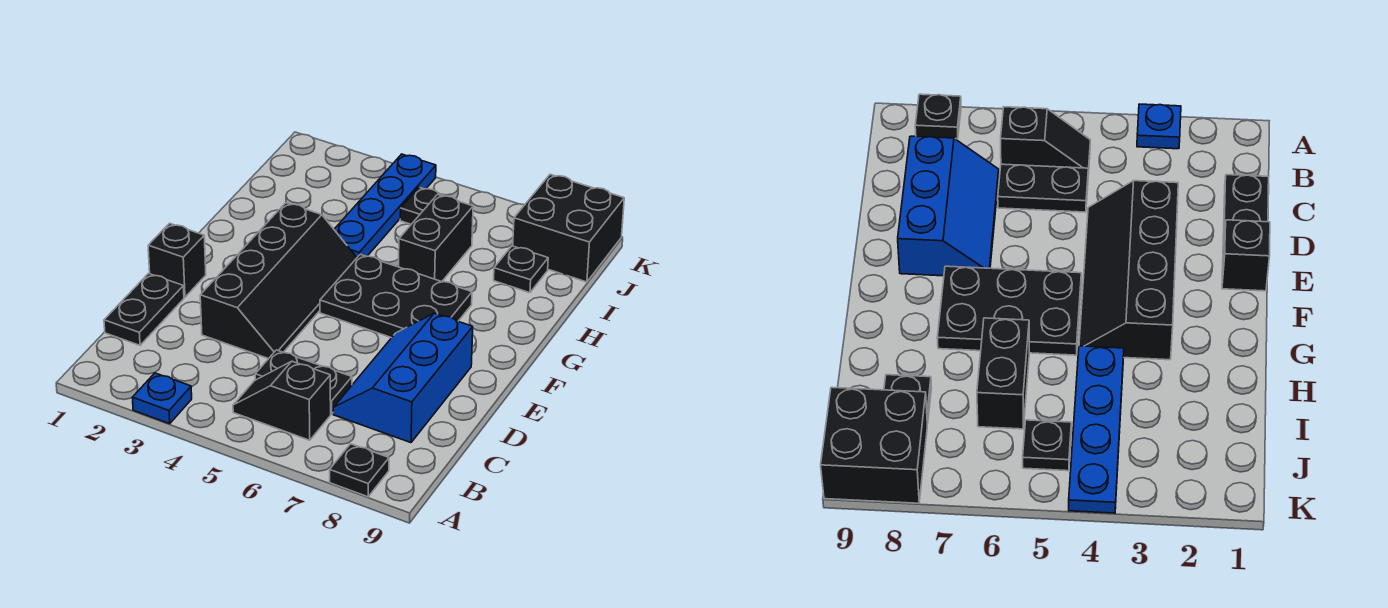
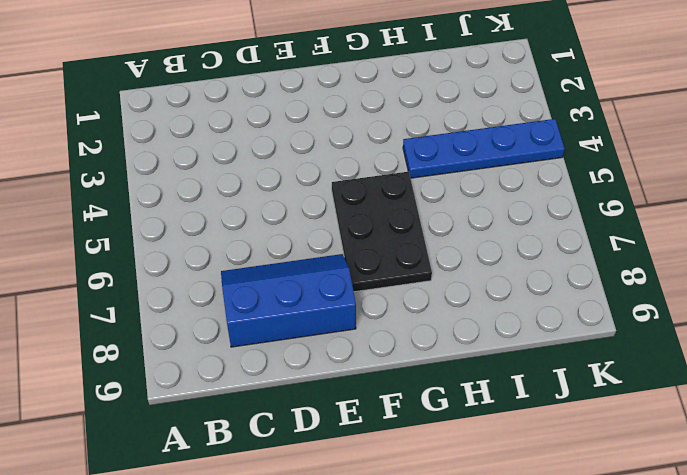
none -> blue 1x1 plate [132,373,192,424]
none -> black 1x1 plate [330,444,389,497]
none -> black 1x2 slope [233,361,331,440]

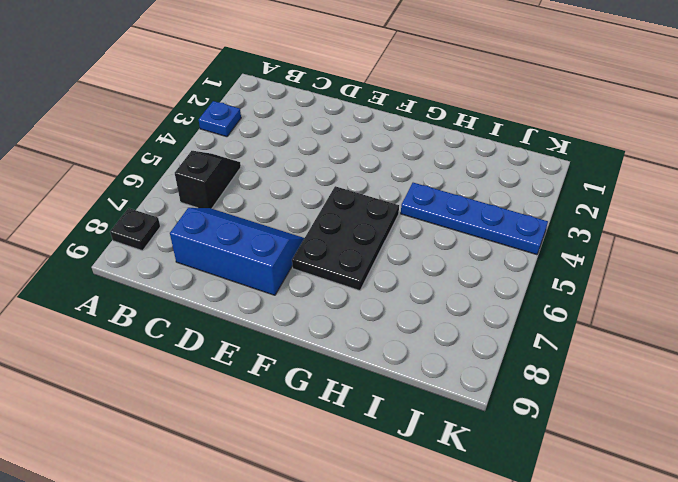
none -> black 1x2 plate [104,273,184,345]
none -> black 1x2 plate [255,350,352,414]
none -> black 2x4 slope [200,203,357,359]

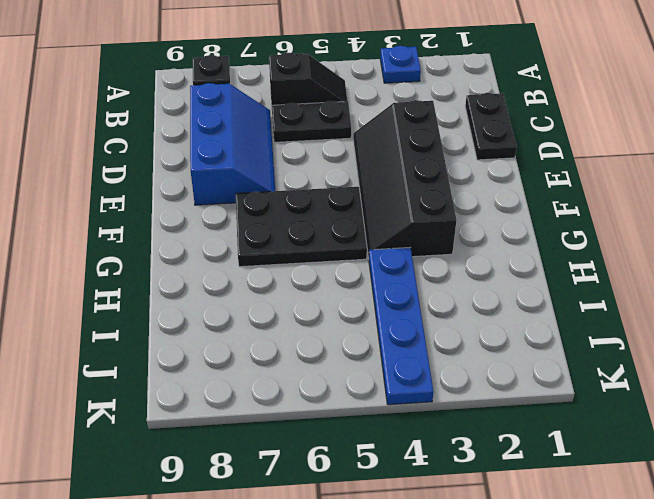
none -> black 1x1 brick [148,223,206,297]
none -> black 1x2 brick [399,195,473,282]
none -> black 1x1 plate [494,246,548,293]

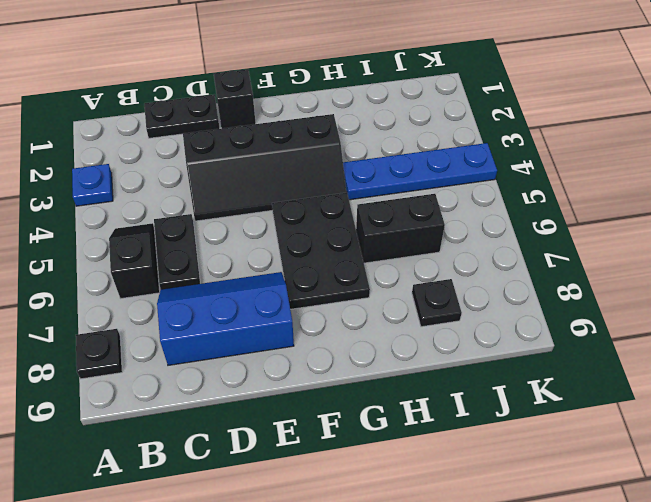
none -> black 1x1 plate [400,187,445,224]
none -> black 2x2 brick [513,174,624,282]

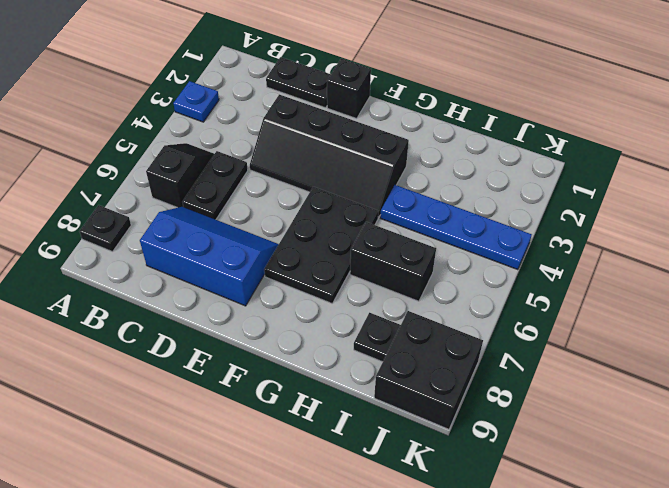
none -> black 1x1 plate [400,187,445,224]

